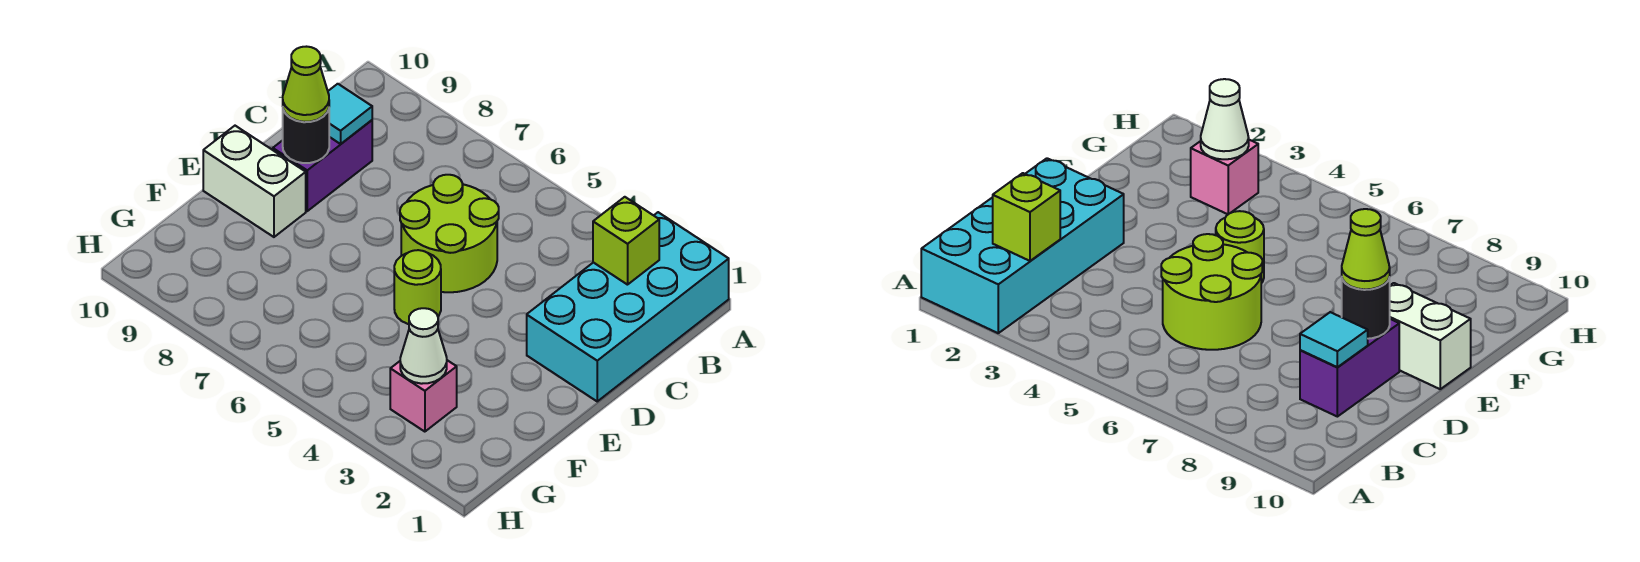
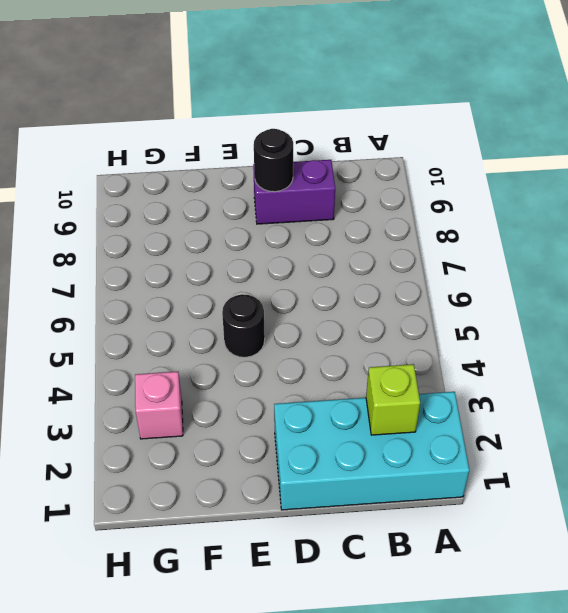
black 1x1 round brick [222,294,265,357] -> lime 1x1 round brick [394,250,441,324]
none -> lime 2x2 round brick [400,175,499,292]
none -> white 1x2 brick [203,126,306,237]

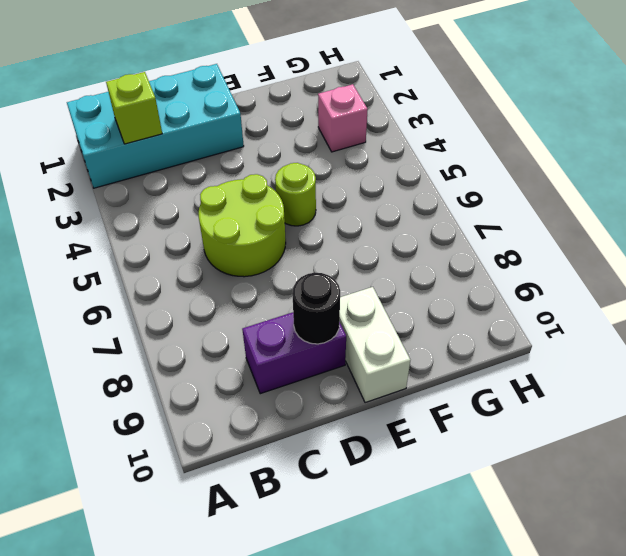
none -> cyan 1x1 tile [328,84,372,144]
none -> white 1x1 cone [400,308,447,384]

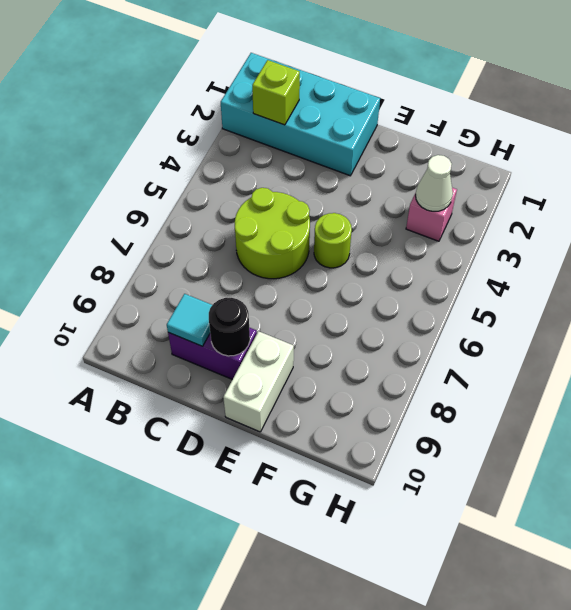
none -> lime 1x1 cone [283,47,329,122]

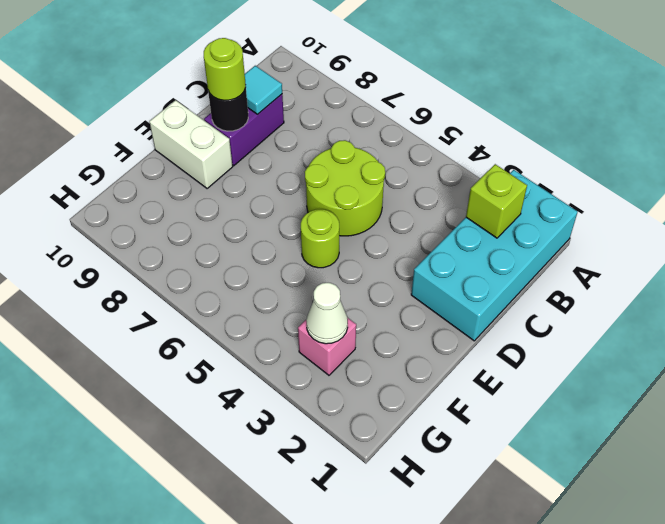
lime 1x1 round brick [204,38,246,100] -> lime 1x1 cone [283,47,329,122]

